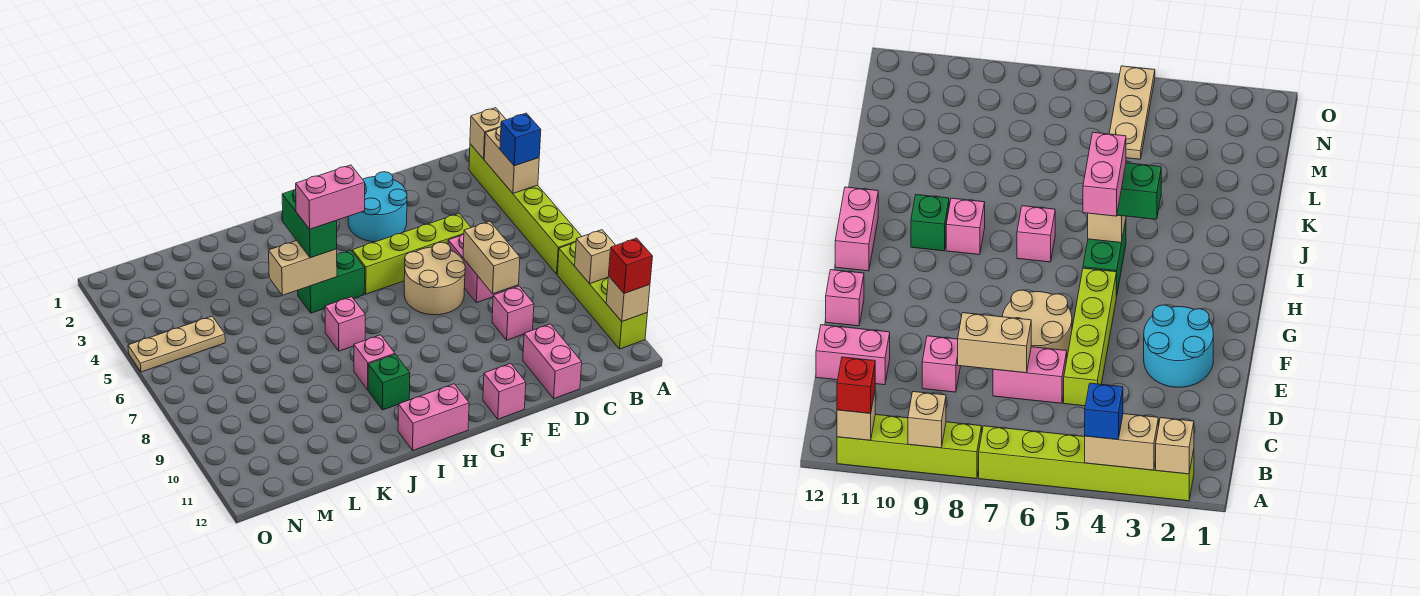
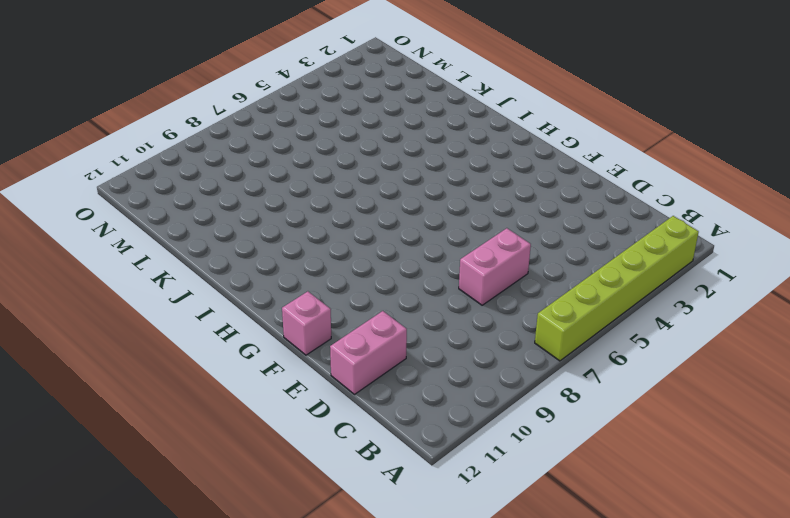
none -> lime 1x4 brick [557,242,647,349]
none -> lime 1x4 brick [352,214,471,294]
none -> pink 1x1 brick [492,286,534,340]

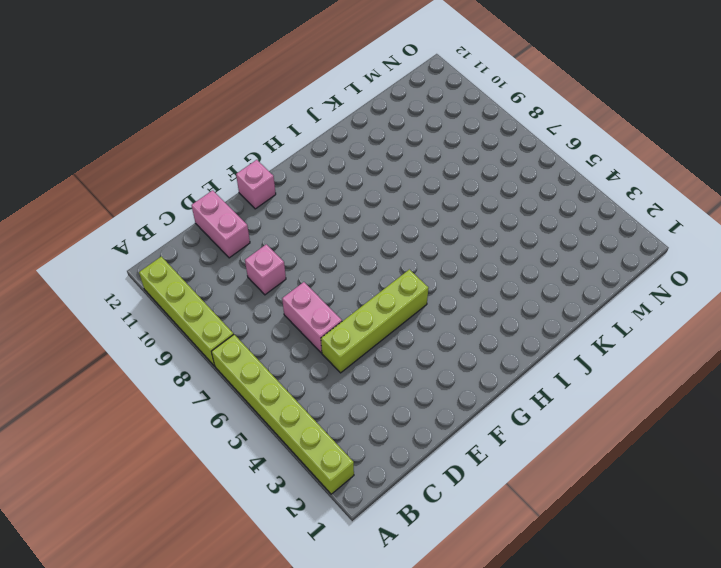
none -> cyan 2x2 round brick [348,172,407,242]
none -> tan 2x2 round brick [404,242,465,315]
none -> green 1x2 brick [298,250,365,313]

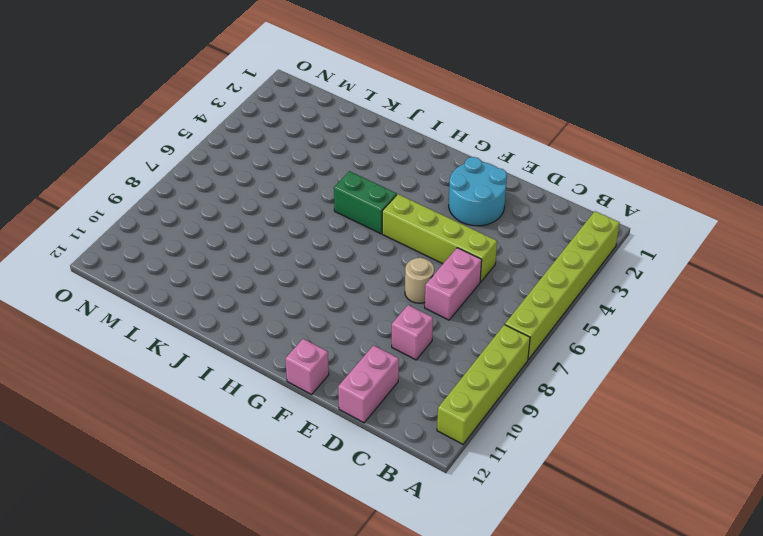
tan 1x1 round brick [405,258,434,303] -> tan 2x2 round brick [404,242,465,315]
none -> pink 1x2 brick [398,384,469,450]
none -> pink 1x1 brick [325,297,365,351]
none -> pink 1x1 brick [354,335,395,390]

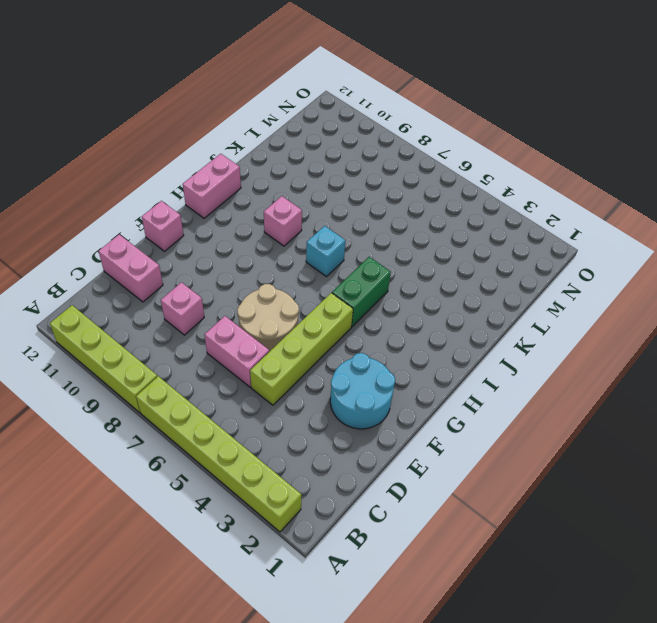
cyan 1x1 brick [306,226,345,277] -> pink 1x1 brick [325,297,365,351]
none -> green 1x1 brick [368,354,410,410]
none -> tan 1x3 plate [128,316,225,372]
none -> tan 1x1 brick [470,108,506,159]

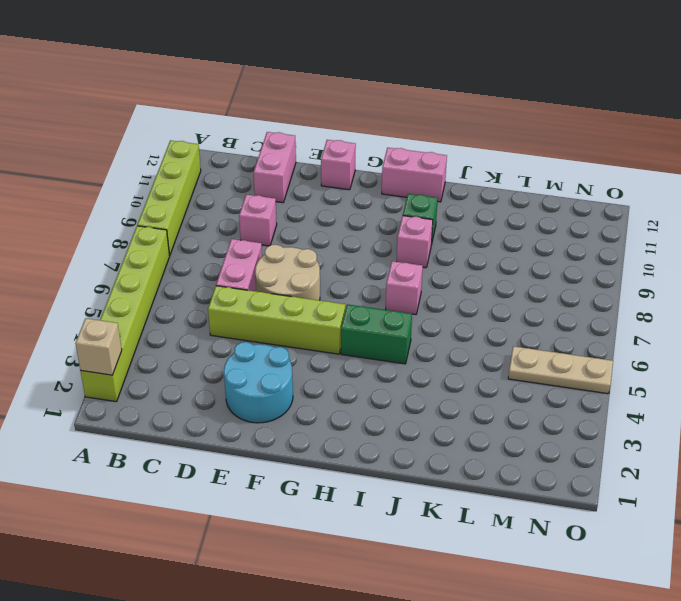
none -> tan 1x2 brick [484,127,539,193]
none -> tan 1x1 brick [575,230,616,284]
none -> tan 1x1 brick [606,276,650,321]

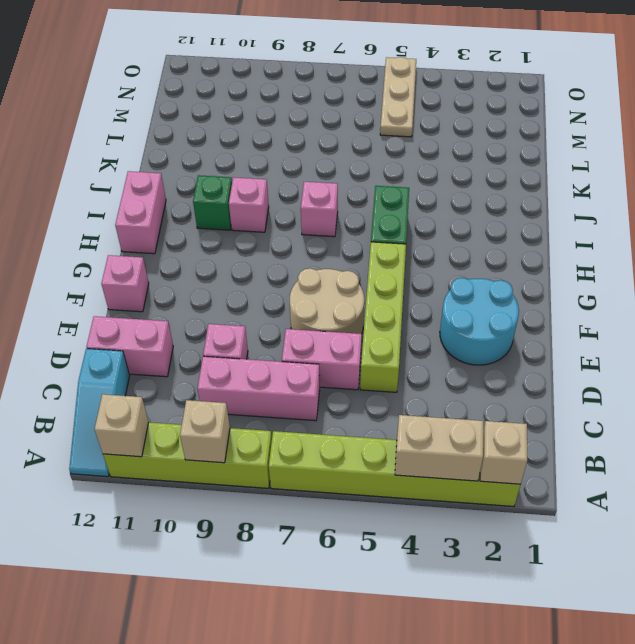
cyan 1x3 slope [69,349,130,477] -> none
pink 1x3 brick [198,356,320,421] -> none
none -> tan 1x2 brick [463,221,520,294]
none -> tan 1x2 brick [269,241,337,295]
none -> blue 1x1 brick [500,113,541,166]

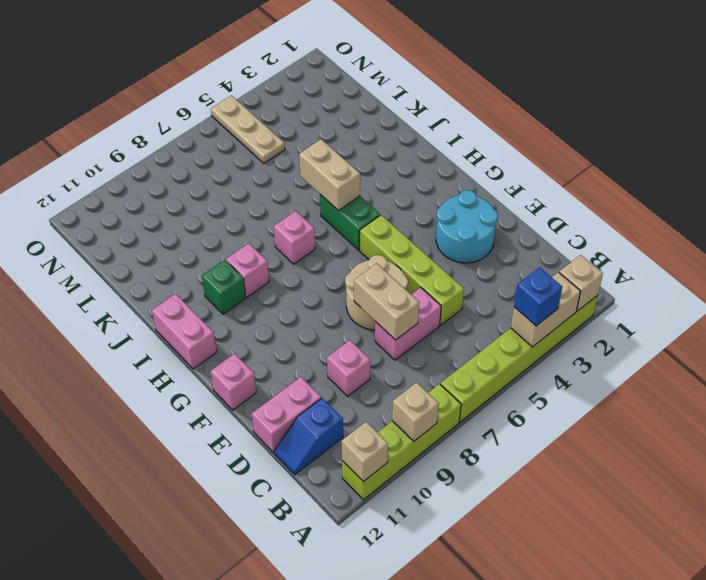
blue 1x2 slope [274,398,343,475] -> none
tan 1x2 brick [354,263,419,340] -> tan 1x2 brick turned to [463,221,520,294]
none -> red 1x1 brick [609,238,653,294]
none -> green 1x2 brick [282,189,337,258]
none -> pink 1x2 brick [296,165,365,229]

